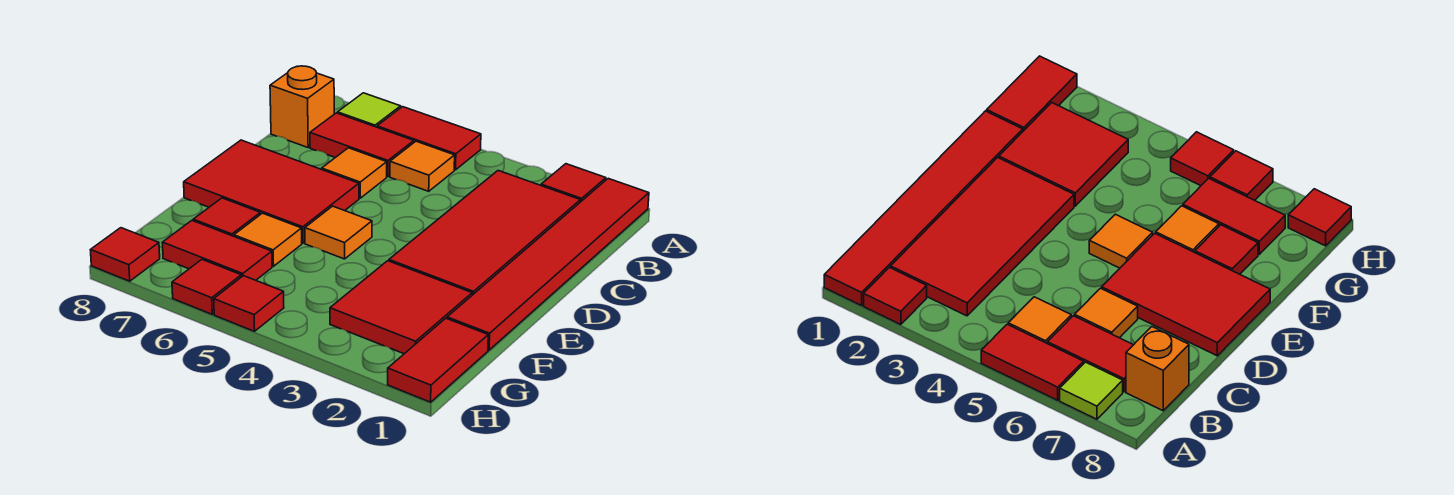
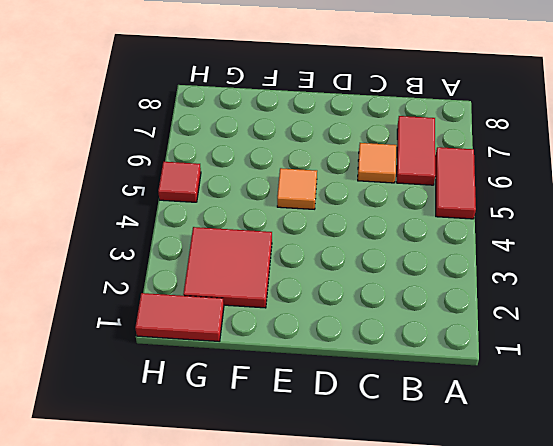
none -> red 1x6 tile [447,178,649,350]
none -> red 1x1 tile [541,164,606,202]
none -> lime 1x1 tile [338,93,401,127]

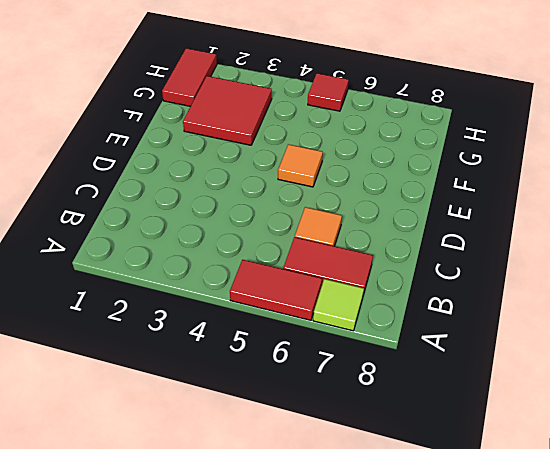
none -> red 1x6 tile [447,178,649,350]
none -> red 1x1 tile [541,164,606,202]
none -> red 2x4 tile [389,171,580,295]

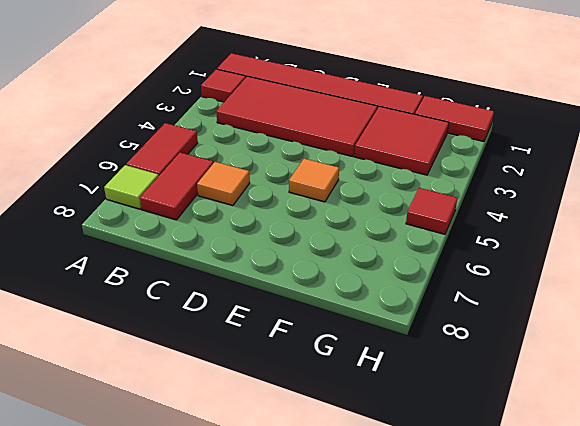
none -> orange 1x1 tile [390,141,455,191]
none -> orange 1x1 brick [270,66,334,147]
none -> red 2x3 tile [184,140,359,243]

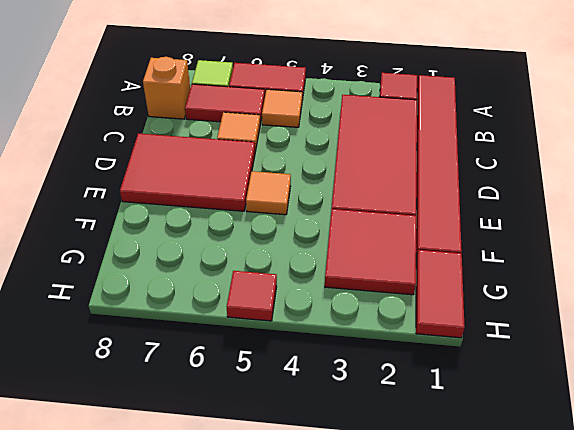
none -> orange 1x1 tile [234,213,302,266]
none -> red 1x1 tile [193,198,261,236]
none -> red 1x2 tile [162,221,272,280]

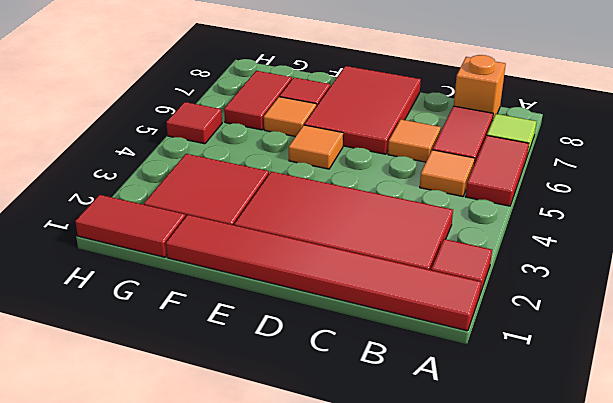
none -> red 1x1 tile [172,260,241,314]
none -> red 1x1 tile [91,228,160,281]

